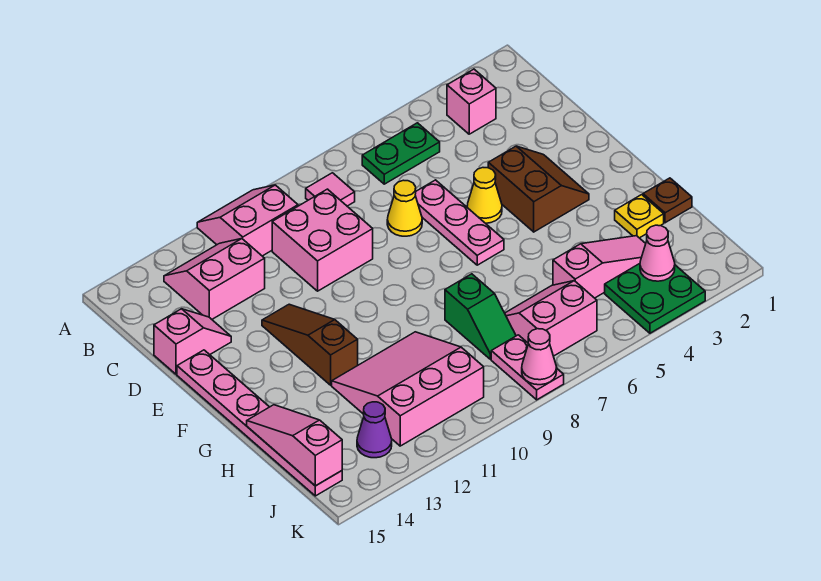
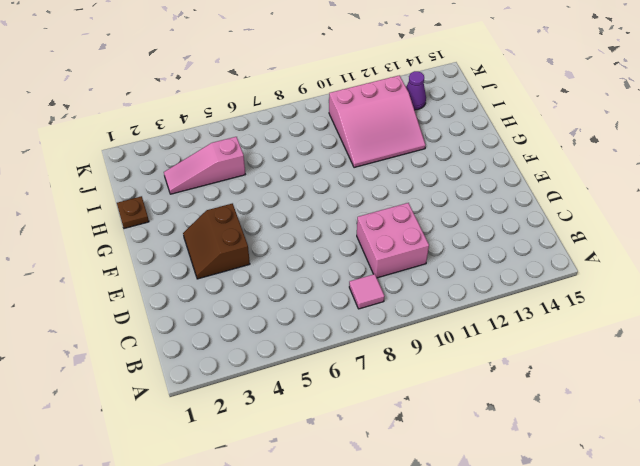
none -> pink 2x2 slope [197,185,298,256]
none -> pink 1x1 brick [447,69,496,134]
none -> green 1x2 plate [362,123,440,184]

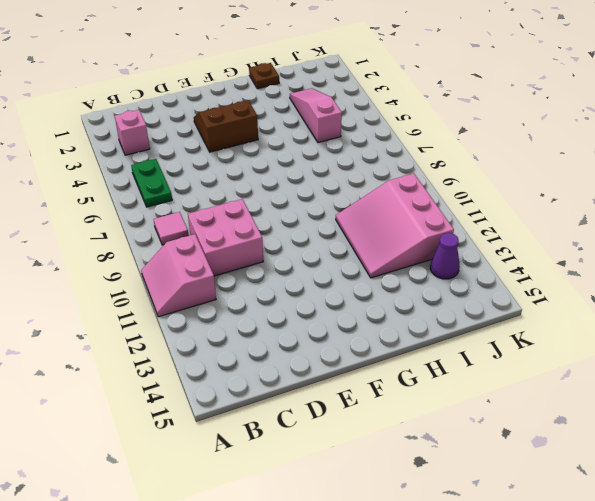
none -> pink 2x2 slope [164,239,265,319]
none -> pink 1x3 plate [415,180,504,265]
none -> yellow 1x1 cone [387,180,422,236]

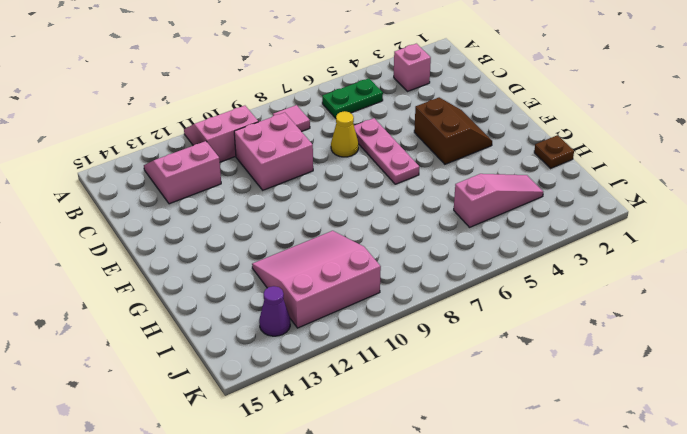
none -> pink 1x2 slope [154,309,231,374]
none -> yellow 1x1 cone [467,168,502,223]
none -> brown 1x3 slope [262,304,358,385]

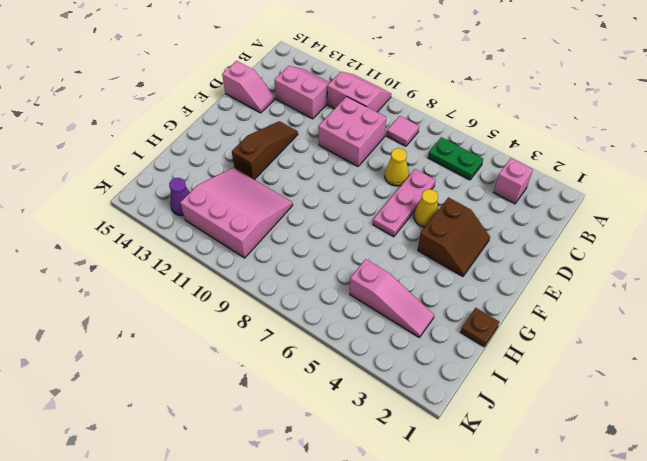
none -> pink 1x6 plate [177,350,342,496]
none -> yellow 1x1 plate [615,195,664,238]
none -> green 1x2 slope [445,274,516,359]

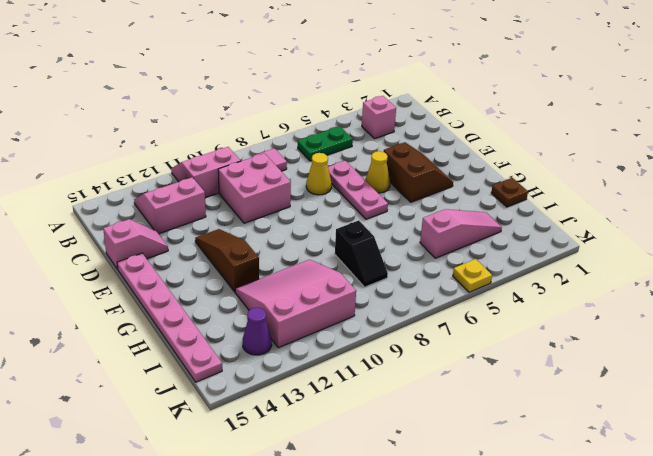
black 1x2 slope [335,220,388,287] -> green 1x2 slope [445,274,516,359]
yellow 1x1 plate [453,259,492,292] -> yellow 1x1 plate moved to [615,195,664,238]
none -> pink 2x2 slope [505,281,597,356]
none -> green 2x2 plate [605,264,705,333]
none -> pink 1x2 plate [491,335,564,400]

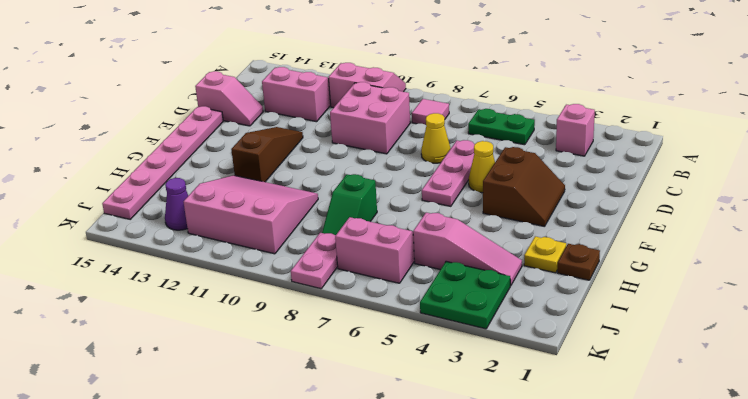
none -> pink 1x3 slope [247,405,342,486]
none -> pink 1x1 cone [640,225,675,281]
none -> pink 1x1 cone [522,329,557,385]

